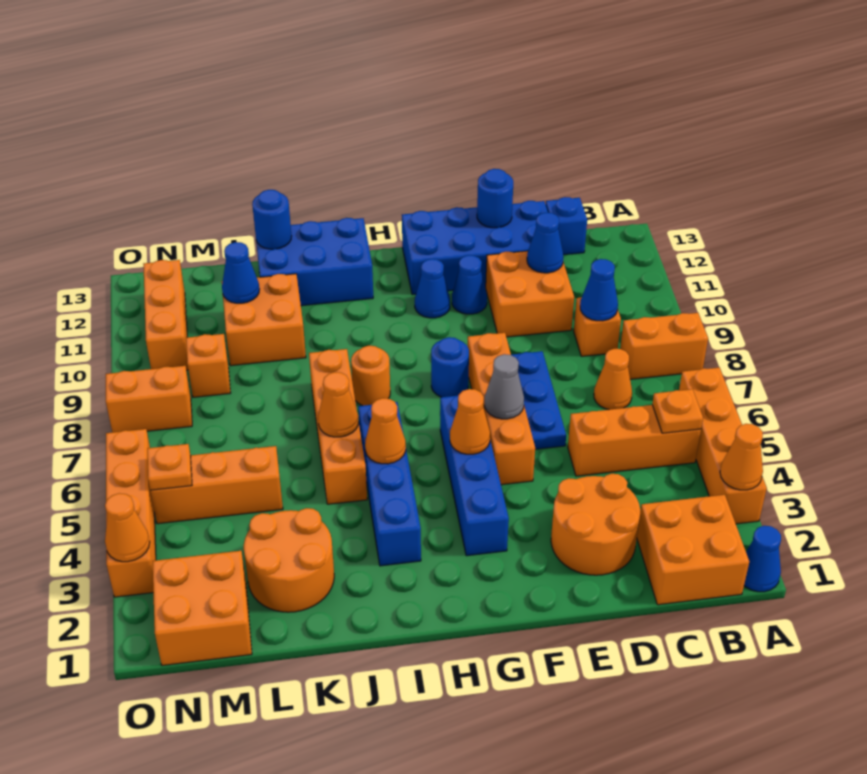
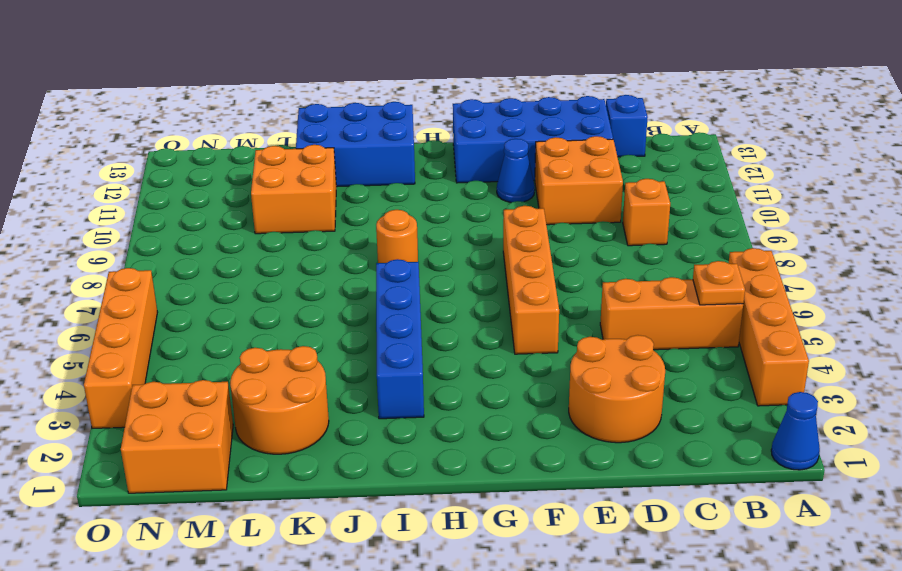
none -> orange 1x2 brick [620,313,708,379]
none -> orange 2x2 brick [637,495,749,605]
none -> orange 1x1 cone [594,349,632,410]
none -> blue 1x3 plate [512,351,566,449]

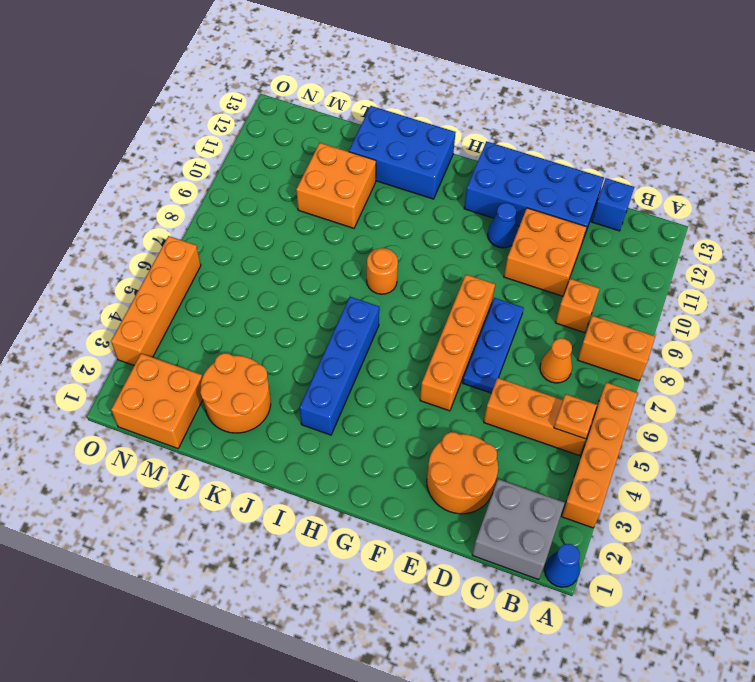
grey 2x2 brick [472,479,565,579] -> orange 2x2 brick [637,495,749,605]
none -> blue 1x4 brick [440,395,509,556]
none -> blue 1x1 round brick [431,337,469,397]
none -> blue 1x1 cone [415,259,450,318]
none -> orange 1x4 brick [309,349,367,504]

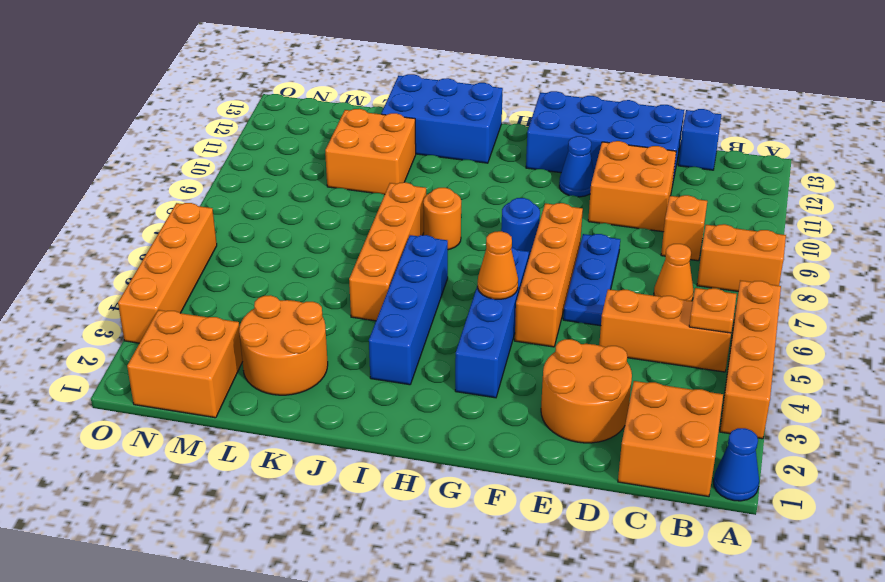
none -> blue 1x1 cone [415,259,450,318]
none -> orange 1x3 brick [151,446,283,524]
none -> orange 1x1 brick [186,334,231,397]
none -> orange 1x2 brick [106,366,192,432]

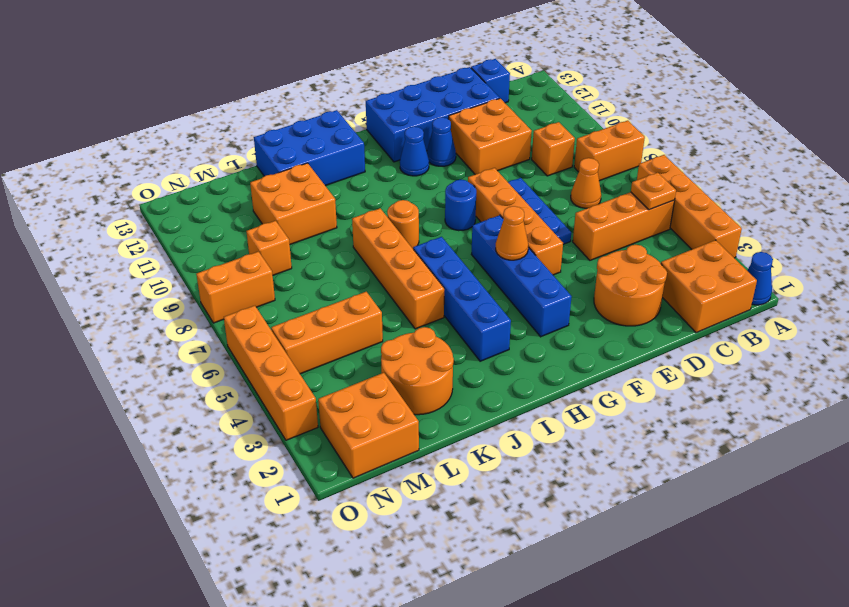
none -> orange 1x3 brick [143,260,188,370]
none -> orange 1x1 cone [720,424,763,490]
none -> blue 1x1 cone [580,259,618,321]
none -> blue 1x1 cone [527,213,563,273]

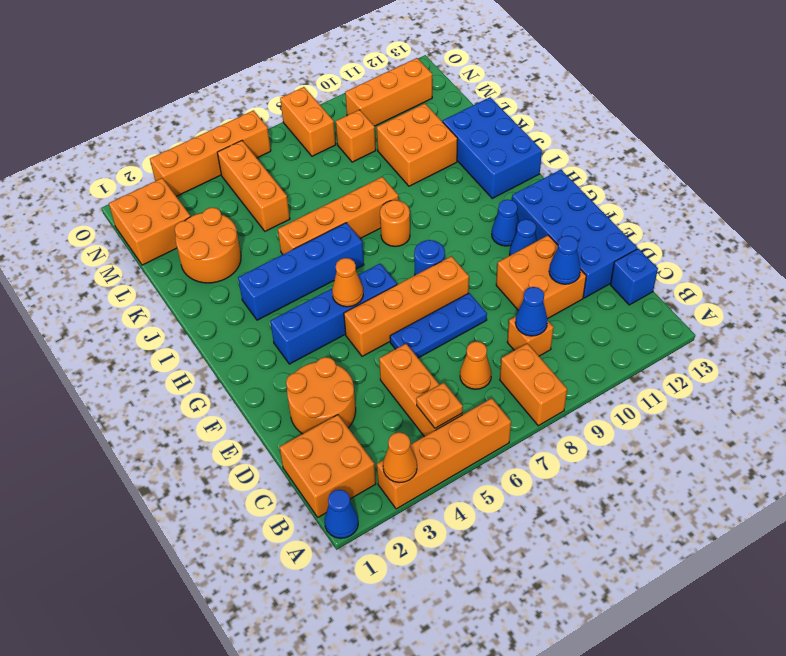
none -> blue 1x1 round brick [477,169,513,228]
none -> grey 1x1 cone [485,354,524,419]
none -> orange 1x1 cone [365,398,406,464]
none -> orange 1x1 cone [318,372,358,437]

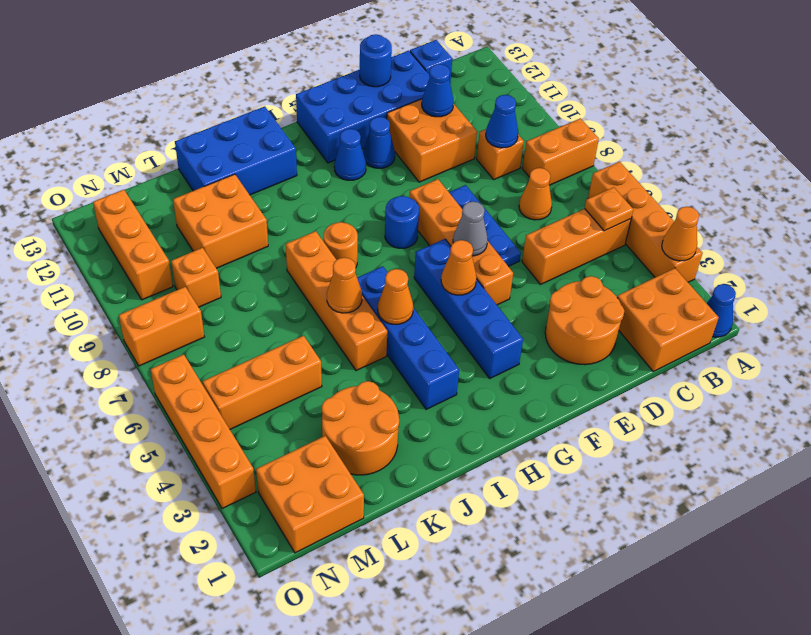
none -> blue 1x1 round brick [252,190,291,249]
none -> blue 1x1 cone [222,242,259,303]
none -> orange 1x1 plate [147,444,192,490]
none -> orange 1x1 cone [105,493,150,562]

